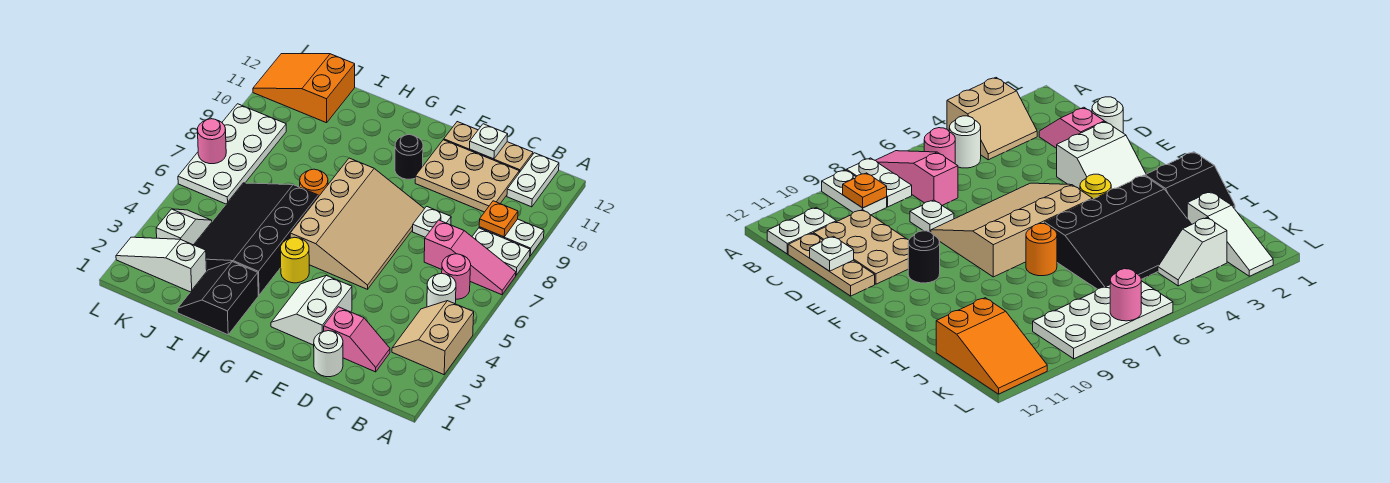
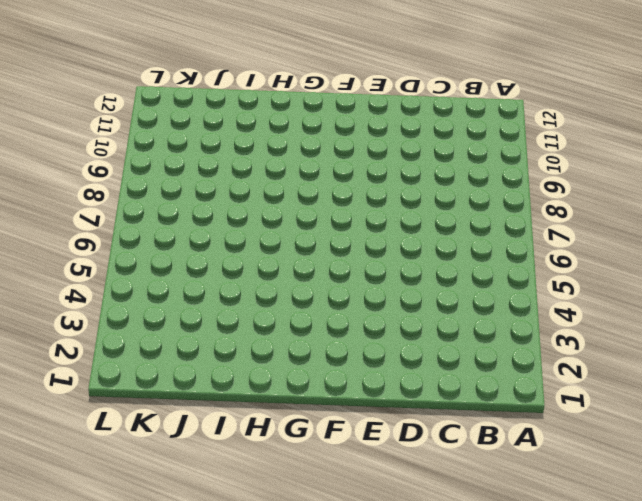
none -> tan 2x2 slope [392,301,474,375]
none -> pink 1x3 slope [424,220,516,295]
none -> white 1x2 plate [472,228,530,275]

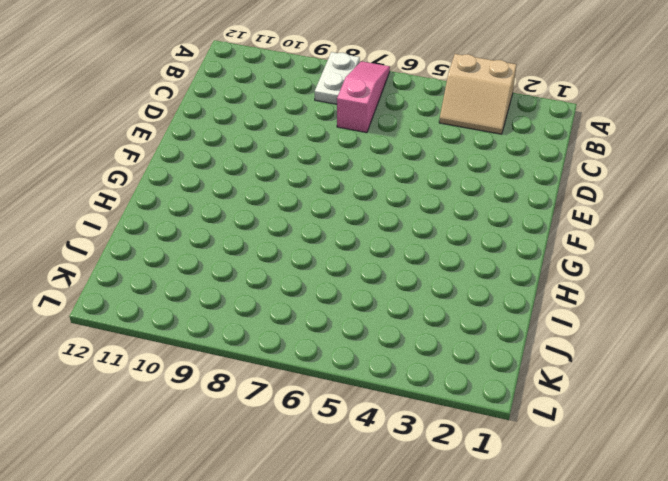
none -> white 1x2 plate [479,219,544,256]
none -> white 1x1 round brick [427,273,456,307]
none -> pink 1x1 round brick [442,254,471,299]

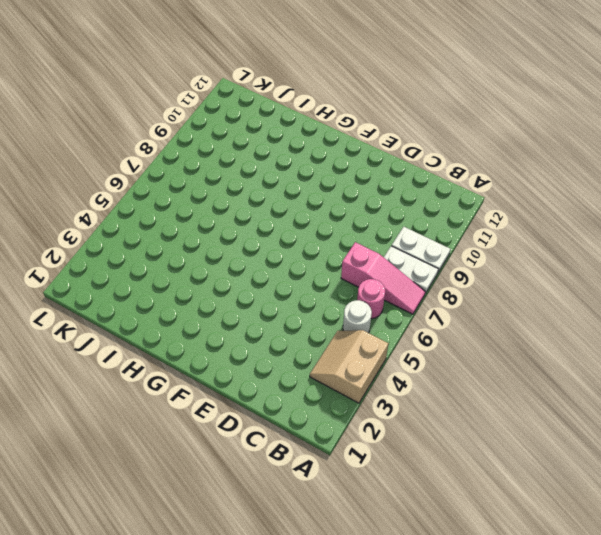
none -> white 1x2 plate [507,153,559,207]
none -> pink 1x2 slope [324,307,390,372]
none -> tan 2x3 plate [415,140,519,212]

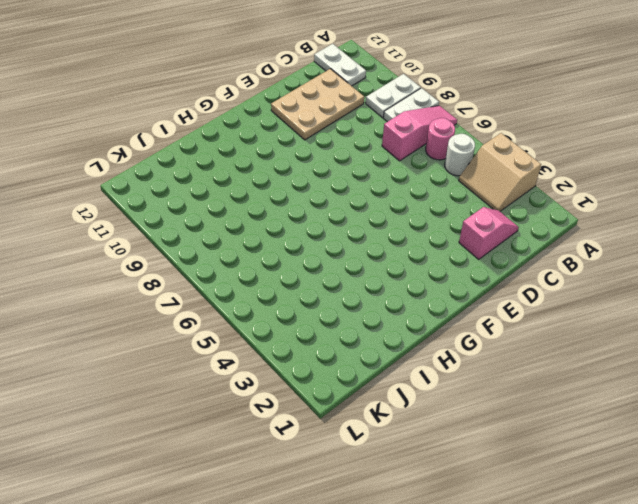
none -> tan 1x3 plate [444,122,533,173]
none -> white 1x1 round brick [314,331,343,377]
none -> white 1x1 plate [413,206,451,237]

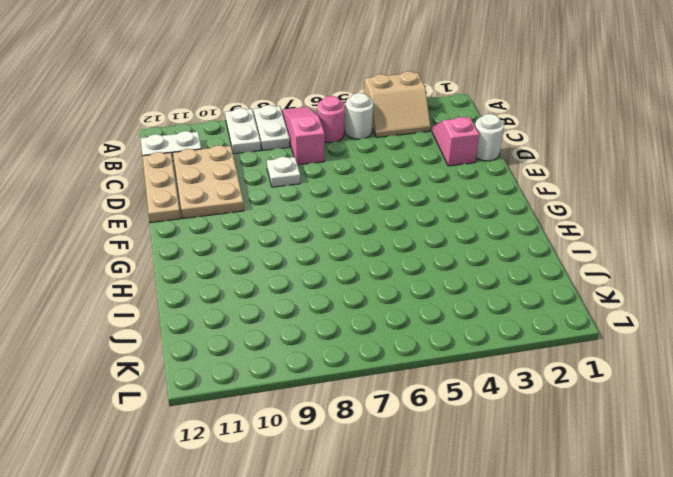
none -> white 2x2 slope [271,275,352,345]
none -> tan 3x4 slope [290,158,424,289]
none -> black 1x1 round brick [395,135,423,179]

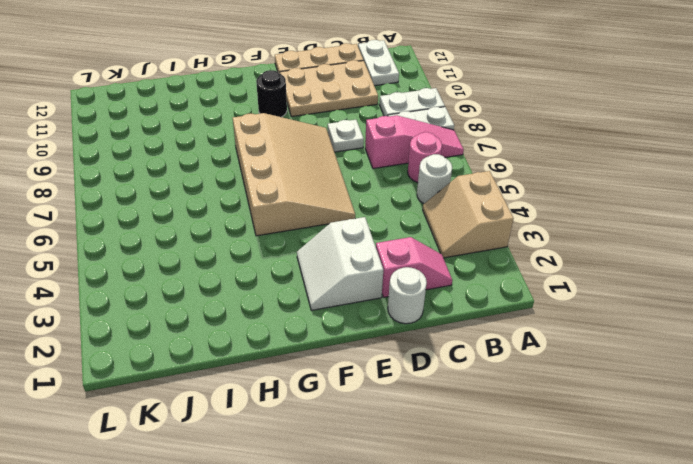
none -> yellow 1x1 round brick [280,237,309,283]
none -> black 2x2 slope [177,262,258,335]
none -> black 3x4 slope [194,183,318,295]

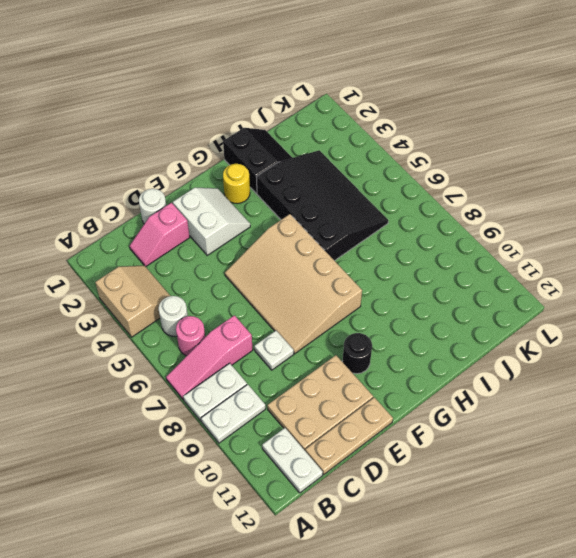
yellow 1x1 round brick [223,164,250,204] -> yellow 1x1 round brick moved to [280,237,309,283]
none -> orange 1x1 round brick [300,169,328,197]
none -> white 1x3 slope [116,237,207,292]
none -> orange 2x3 slope [253,54,355,123]

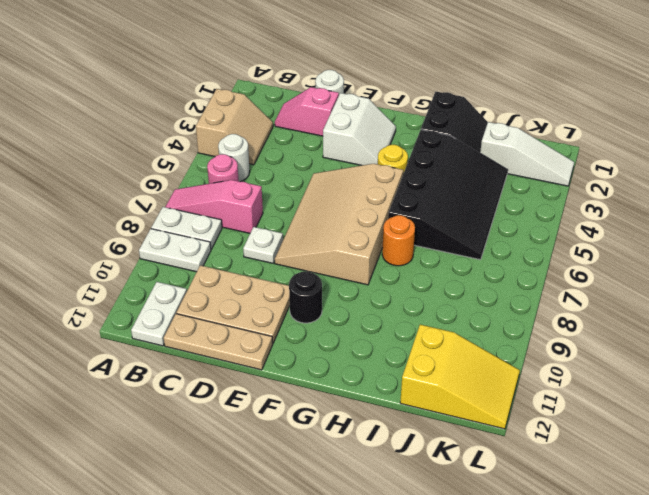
yellow 2x3 slope [400,325,520,429] -> orange 2x3 slope [253,54,355,123]
none -> white 1x2 slope [156,209,212,245]
none -> white 2x4 plate [178,104,286,204]
none -> orange 1x1 plate [479,201,518,237]

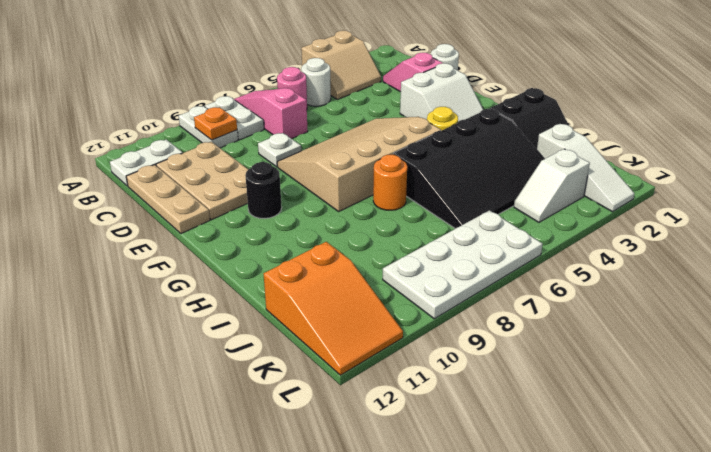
none -> white 1x1 plate [470,124,508,159]
none -> pink 1x1 round brick [198,119,226,164]

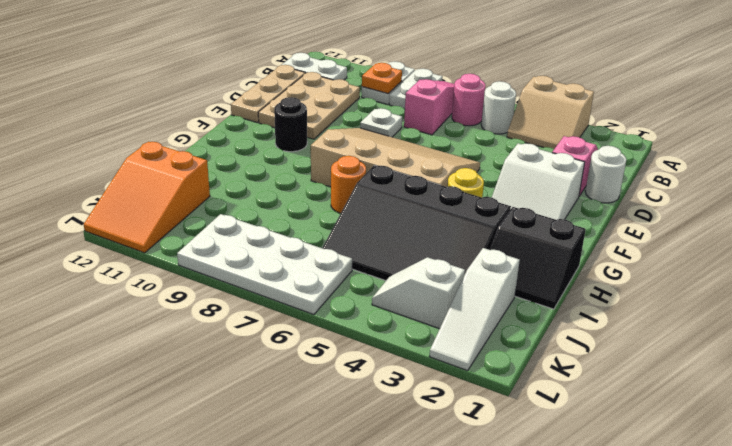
none -> white 1x1 plate [470,124,508,159]
none -> pink 1x1 round brick [198,119,226,164]

